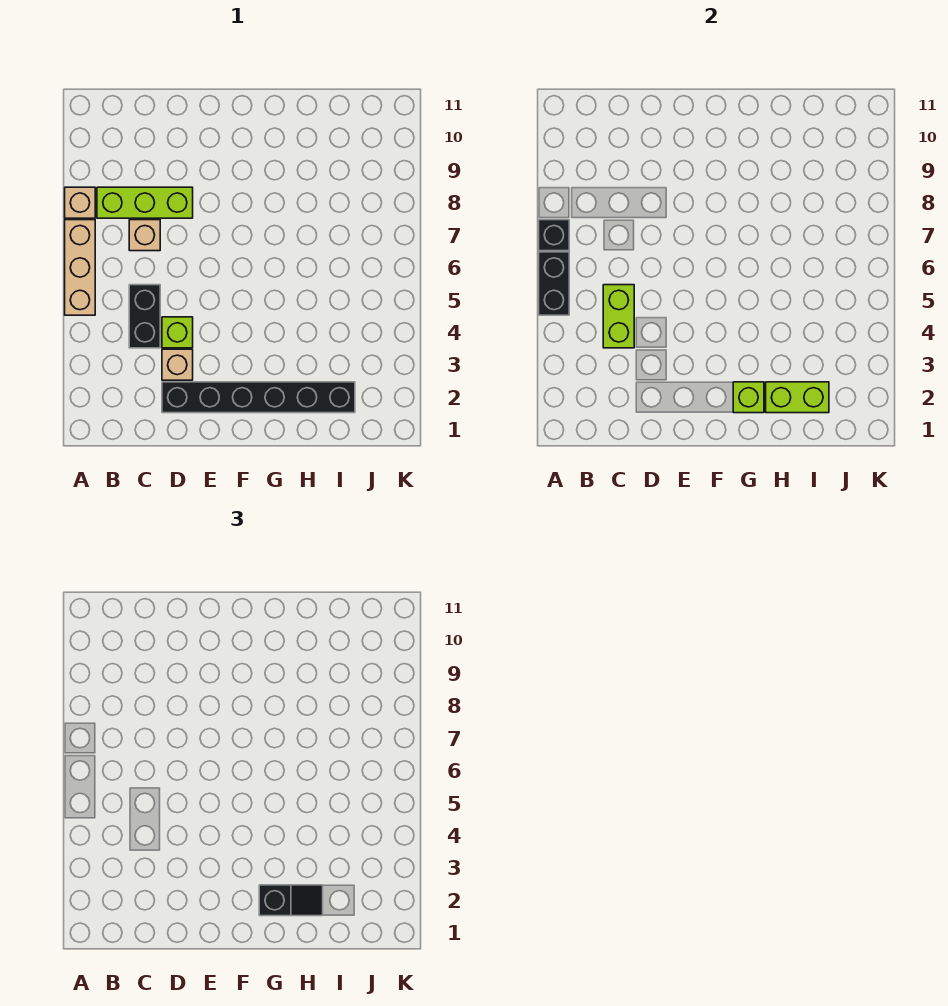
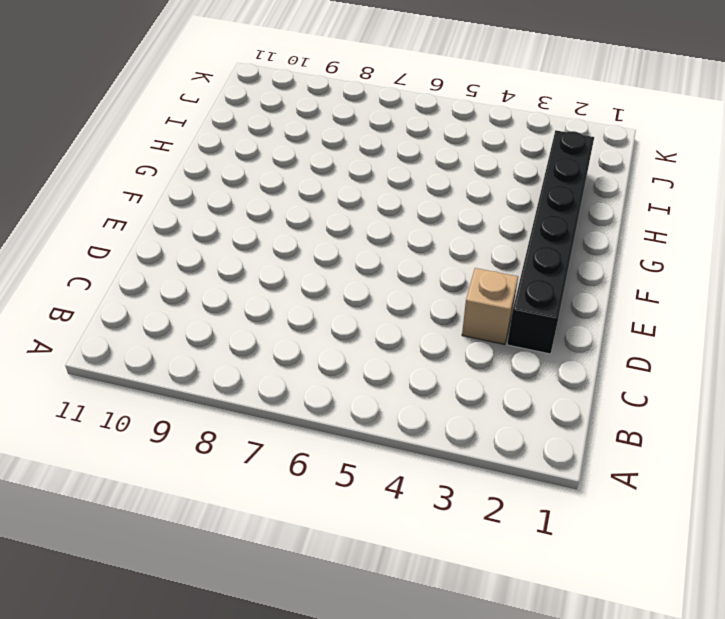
none -> tan 1x3 brick [65,220,95,315]
none -> tan 1x1 brick [65,187,95,218]
none -> lime 1x3 brick [97,187,193,218]

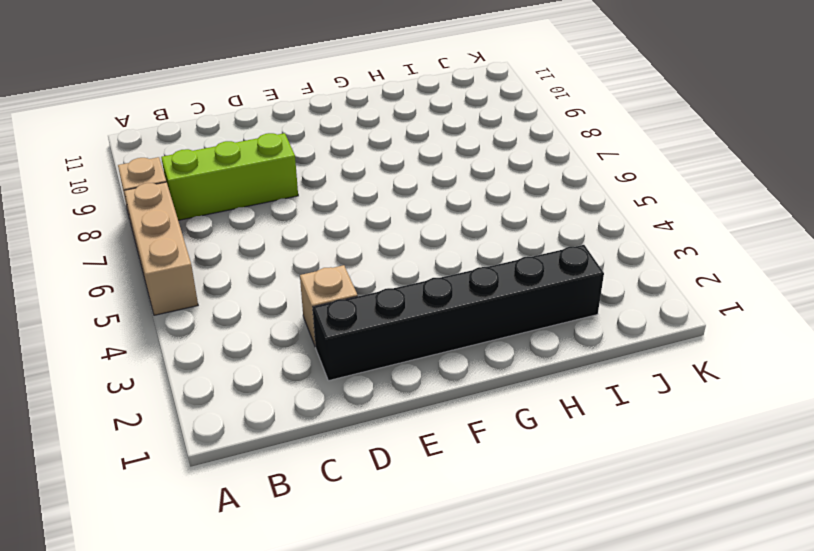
none -> black 1x2 brick [129,285,160,348]
none -> tan 1x1 brick [129,220,160,251]
none -> lime 1x1 brick [162,317,193,348]

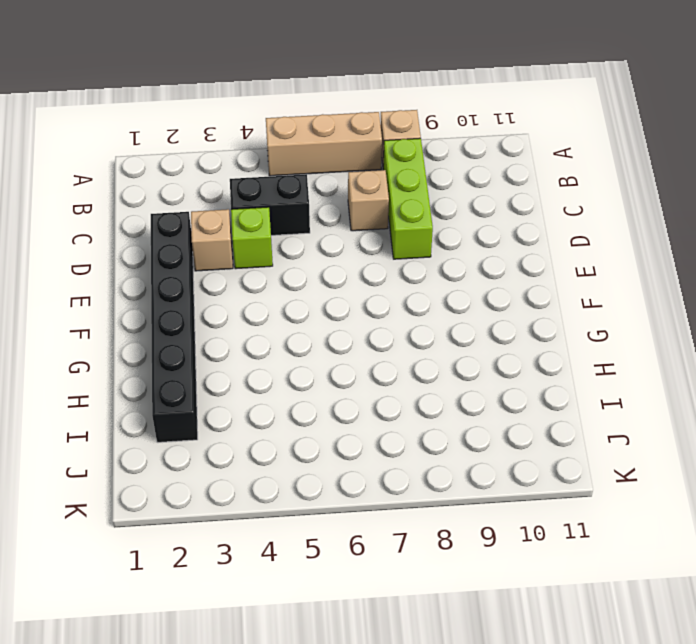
none -> black 1x2 brick [539,252,569,315]
none -> black 1x1 brick [539,220,569,251]
none -> lime 1x2 brick [603,285,634,348]

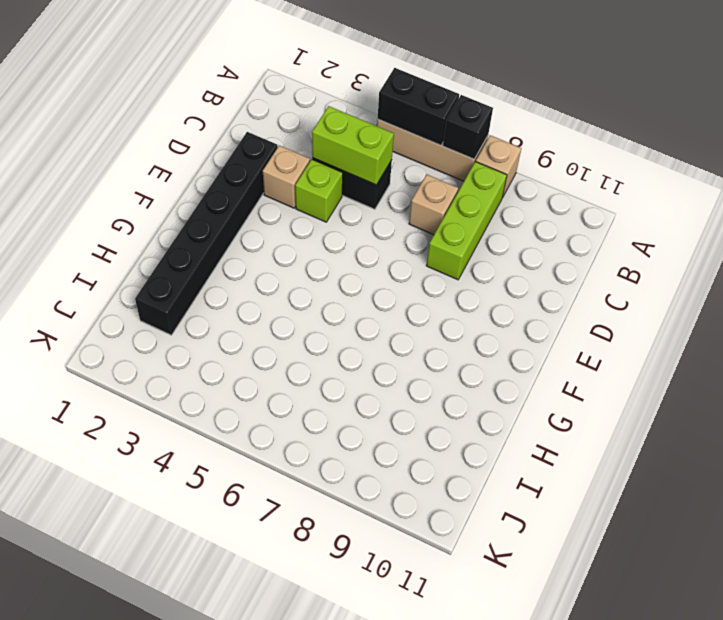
none -> lime 1x1 brick [733,382,764,413]
none -> lime 1x2 brick [766,382,829,413]
none -> black 1x2 slope [259,885,323,916]

